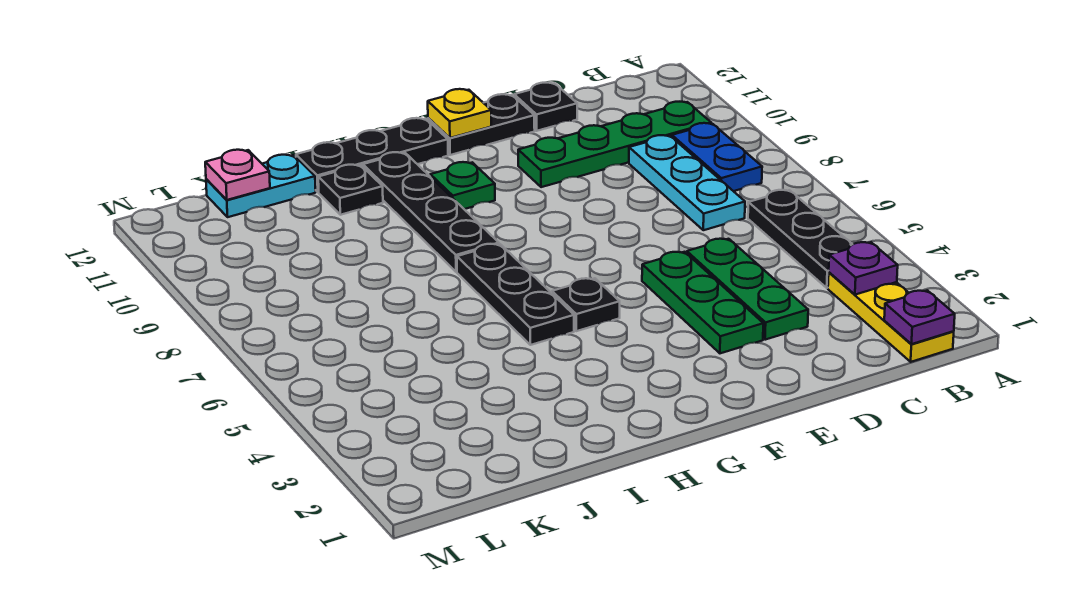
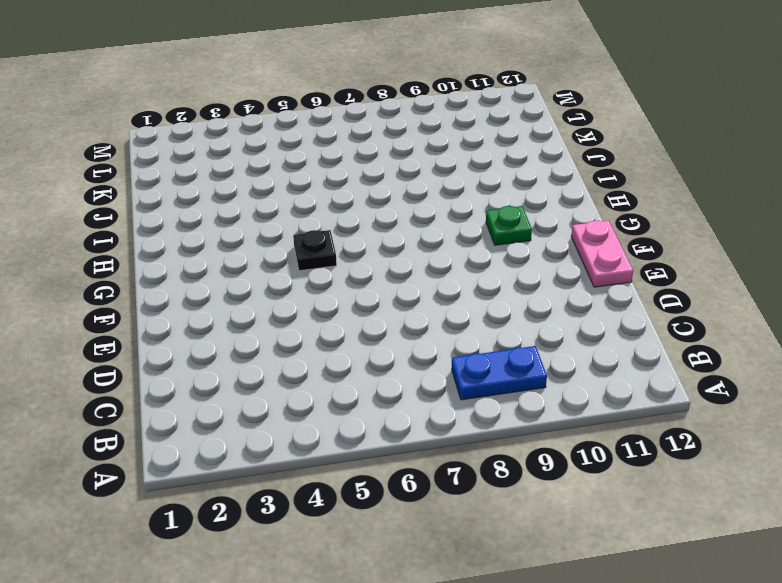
pink 1x2 plate [571,220,633,287] -> black 1x2 plate [428,94,535,155]
none -> yellow 1x3 plate [828,273,954,362]
none -> black 1x3 plate [748,190,852,288]
none -> green 1x4 plate [518,102,711,187]

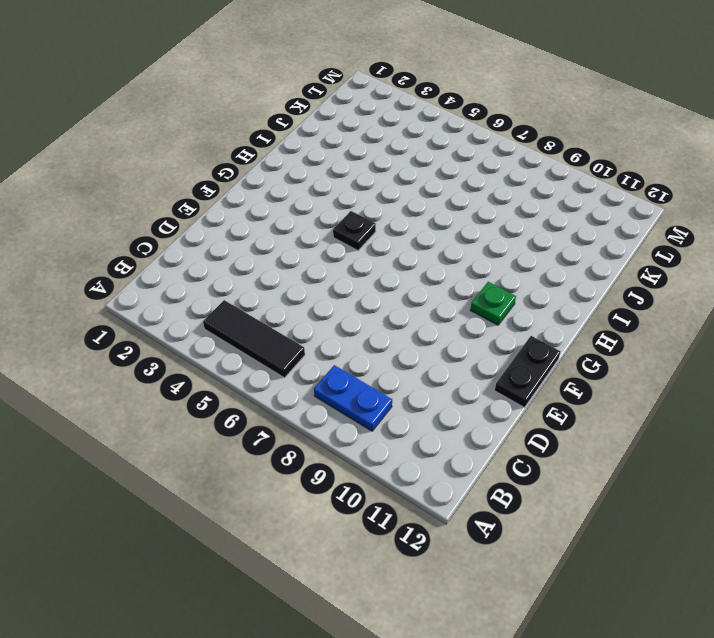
black 1x3 tile [203,300,305,378] -> black 1x3 plate [748,190,852,288]
none -> yellow 1x3 plate [828,273,954,362]
none -> green 1x4 plate [518,102,711,187]
none -> cyan 1x3 plate [629,135,745,230]

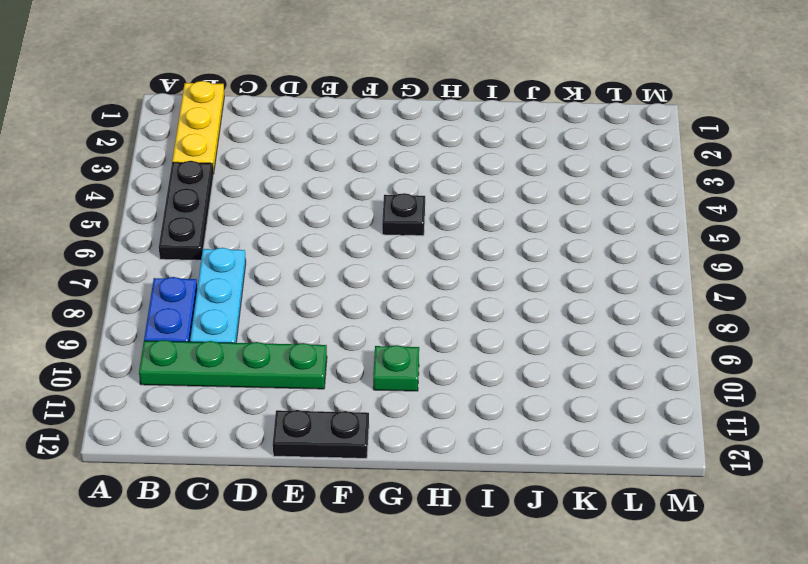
none -> green 1x3 plate [687,239,808,340]
none -> black 1x1 plate [514,83,577,131]
none -> green 1x3 plate [642,252,763,353]

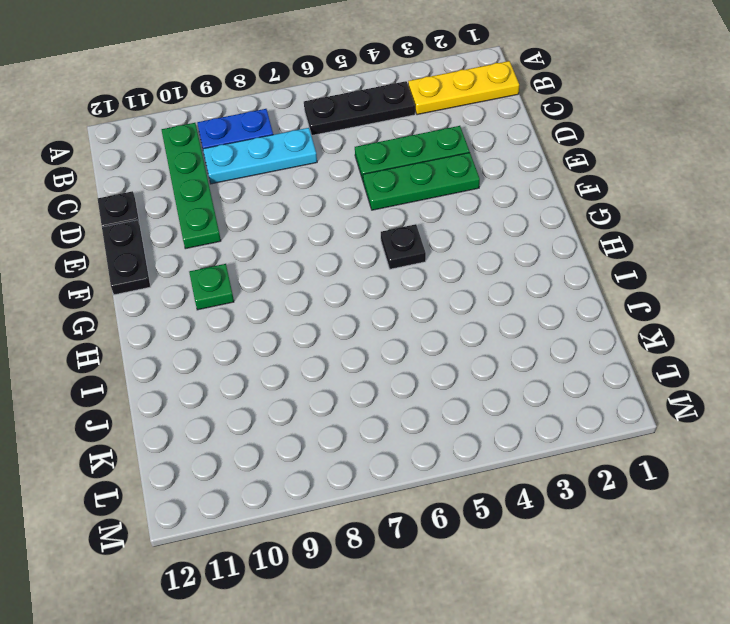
none -> black 1x3 plate [296,118,448,192]
none -> black 1x3 plate [457,244,574,345]
none -> black 1x4 plate [363,152,499,272]

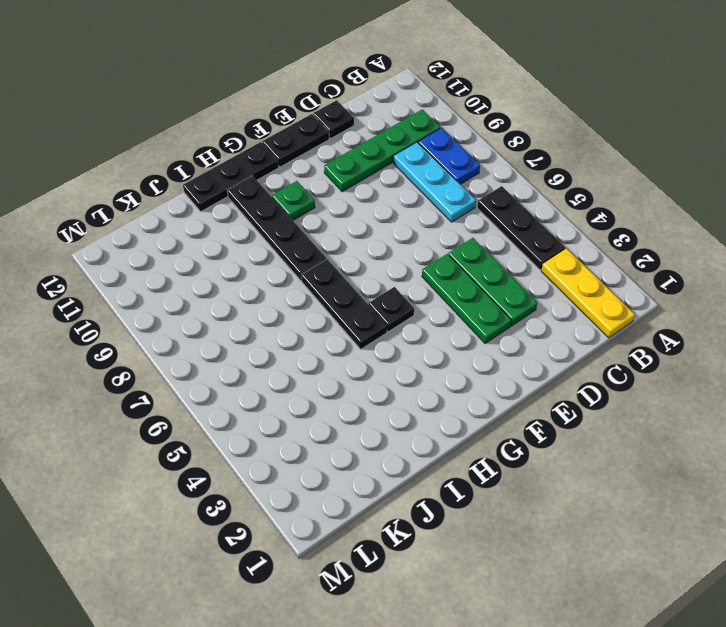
none -> black 1x1 plate [318,165,383,215]
none -> cyan 1x2 plate [206,155,316,217]
none -> purple 1x1 plate [884,290,955,344]

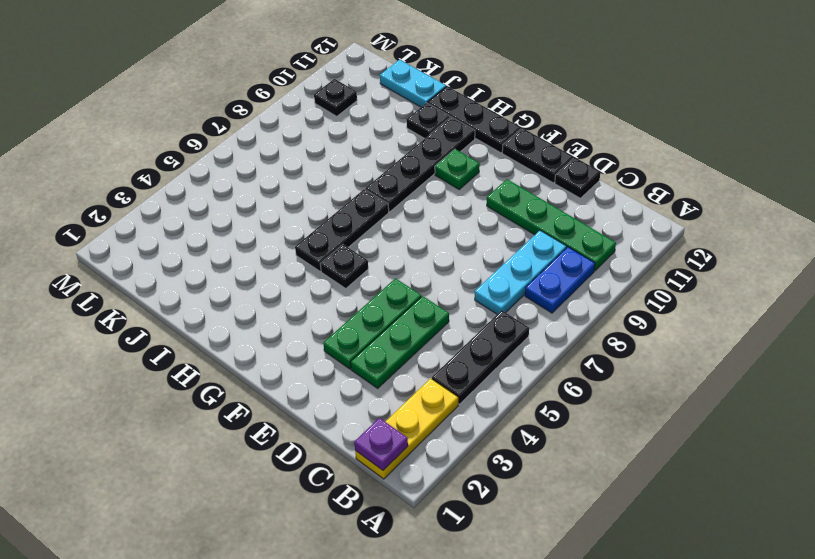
black 1x1 plate [314,79,357,116] -> none
none -> purple 1x1 plate [829,242,898,295]
none -> yellow 1x1 plate [428,89,491,138]
none -> pink 1x1 plate [205,150,270,200]

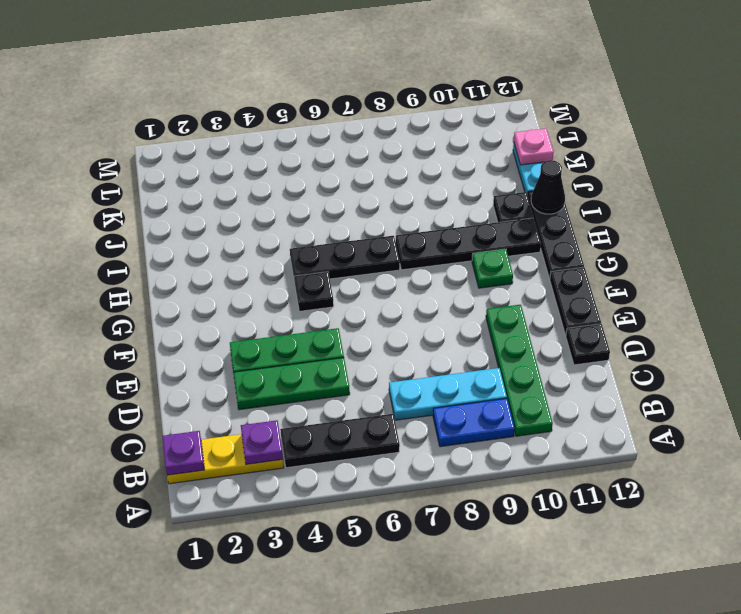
black 1x1 cone [531,160,565,214] -> none
none -> yellow 1x1 plate [428,89,491,138]

